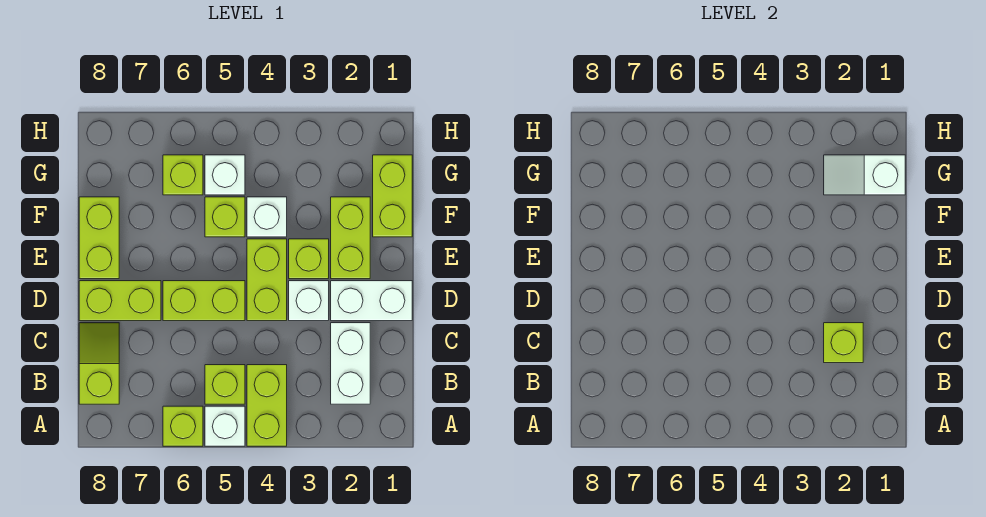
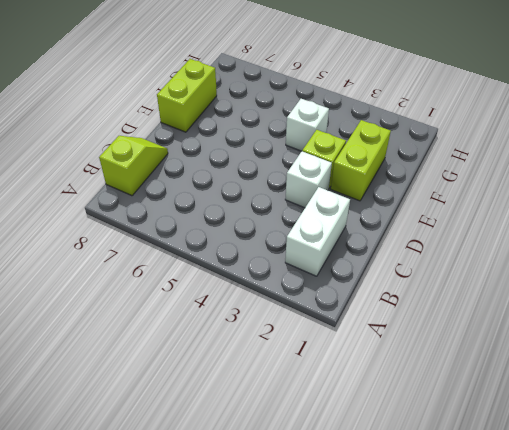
none -> lime 1x2 brick [247,365,287,446]
none -> white 1x1 brick [205,406,245,446]
none -> lime 1x1 brick [163,406,203,446]

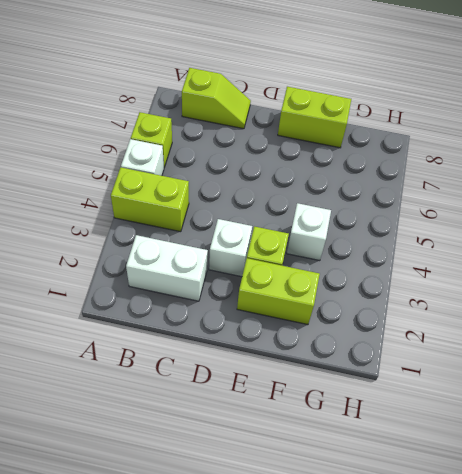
none -> lime 1x1 brick [205,365,245,404]
none -> white 1x2 brick [331,281,412,321]
none -> lime 1x2 brick [247,239,287,321]

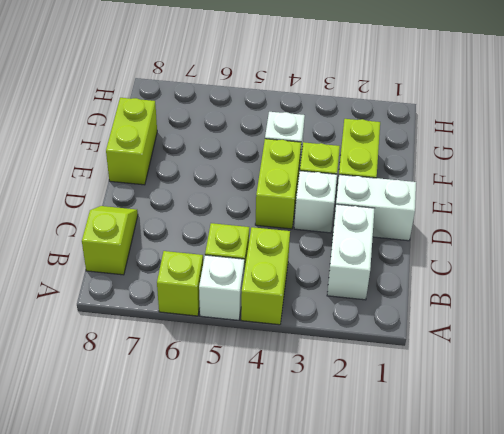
none -> lime 1x2 brick [163,281,245,321]
none -> lime 1x2 brick [79,281,161,321]
none -> lime 1x2 brick [373,155,412,237]

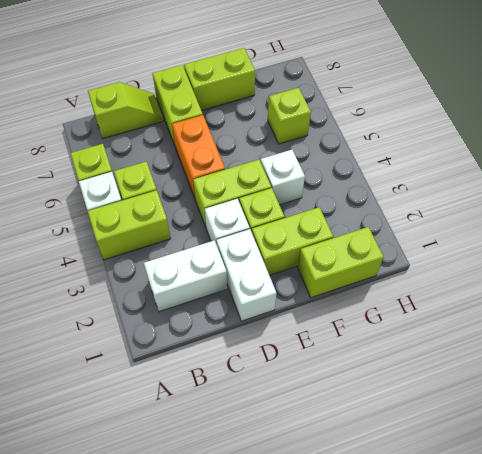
orange 1x2 brick [172,115,225,198] -> lime 1x2 brick [163,281,245,321]
none -> lime 1x1 brick [205,197,245,237]
none -> white 1x1 brick [205,155,245,195]
none -> lime 1x1 brick [824,323,863,363]

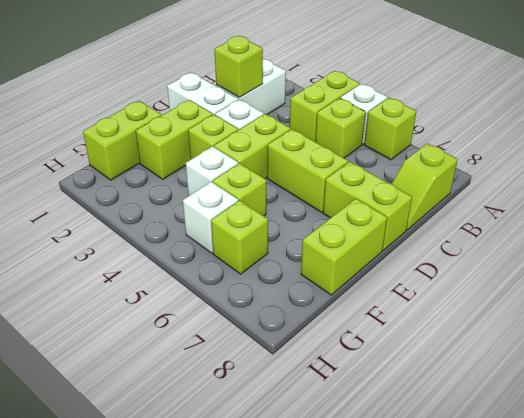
none -> white 1x2 slope [824,155,905,195]

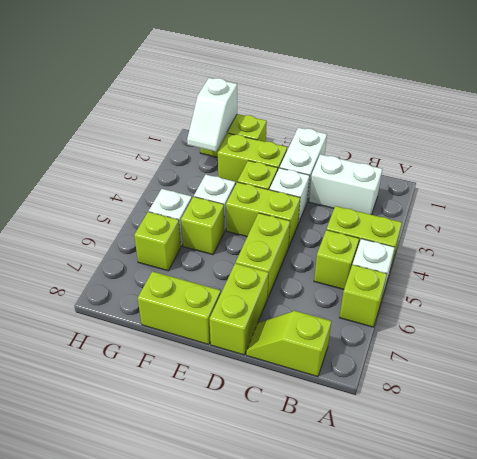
none -> lime 1x1 brick [824,323,863,363]

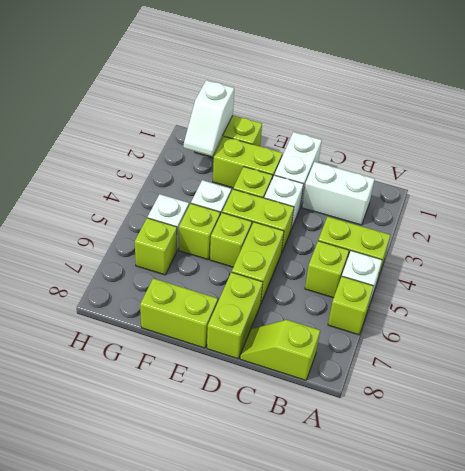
lime 1x1 brick [210,213,252,267] -> lime 1x1 brick moved to [824,323,863,363]

